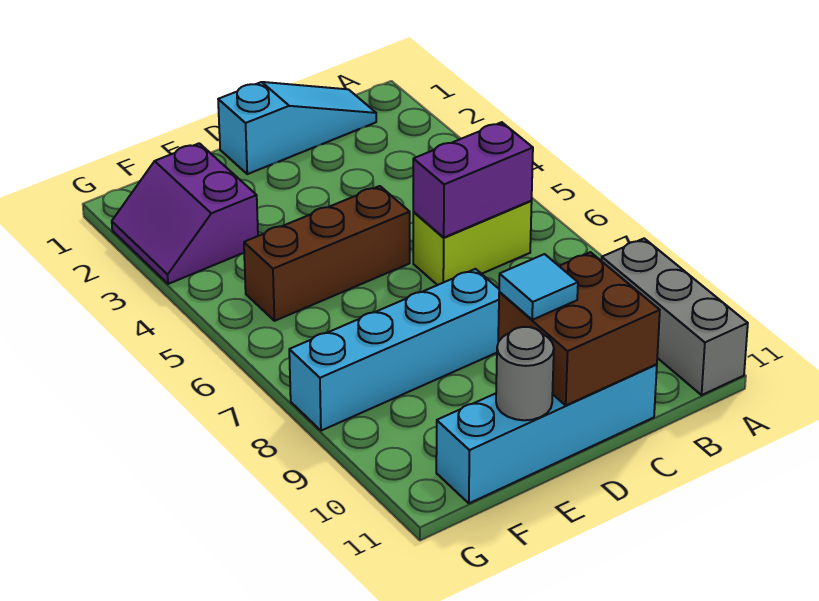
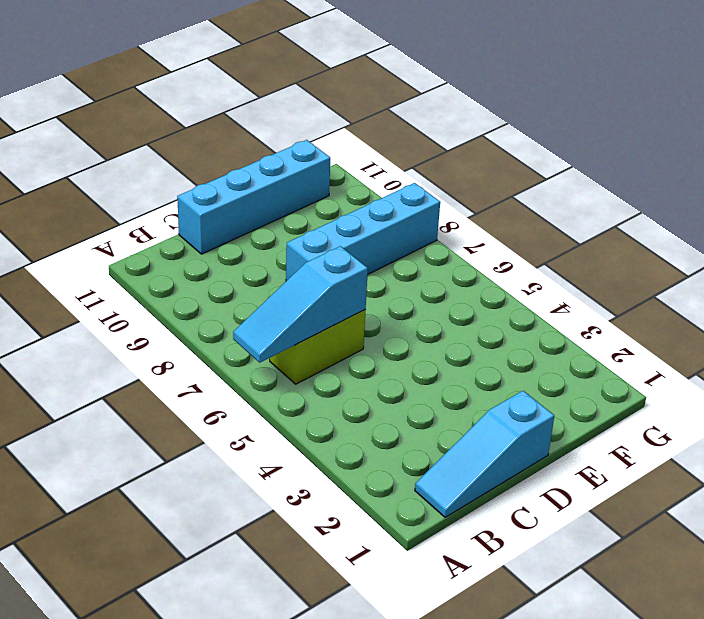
cyan 1x3 slope [233,246,368,362] -> purple 1x2 brick [413,122,533,238]
none -> grey 1x3 brick [602,238,748,395]
none -> brown 1x3 brick [244,186,410,321]

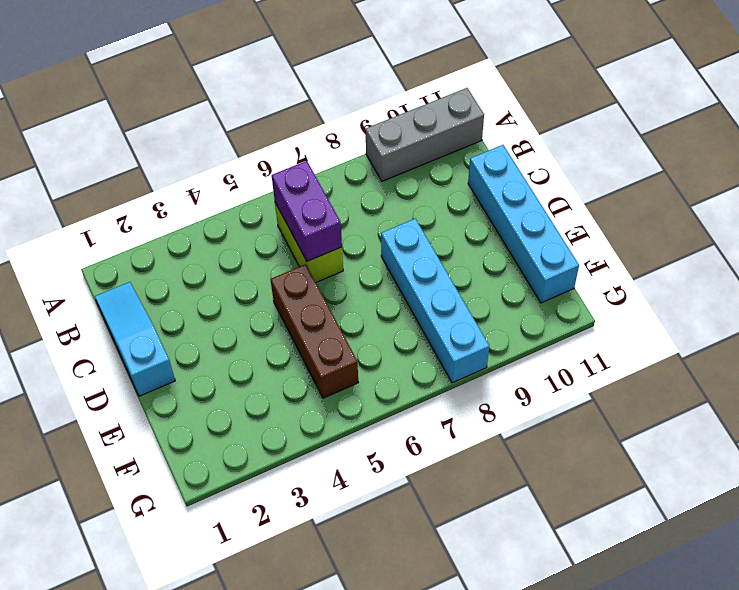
none -> purple 2x2 slope [112,143,258,284]
none -> brown 2x2 brick [498,252,660,405]

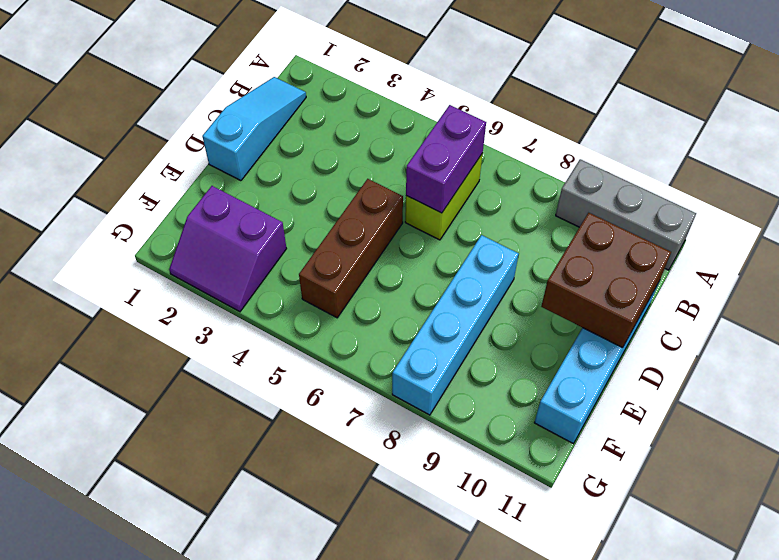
none -> grey 1x1 round brick [496,327,554,420]
none -> cyan 1x1 tile [499,254,578,320]

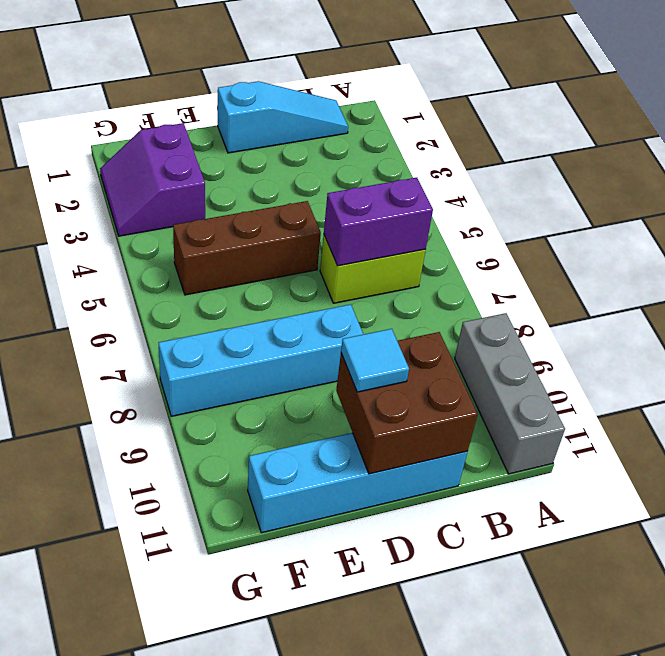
none -> grey 1x1 round brick [496,327,554,420]

